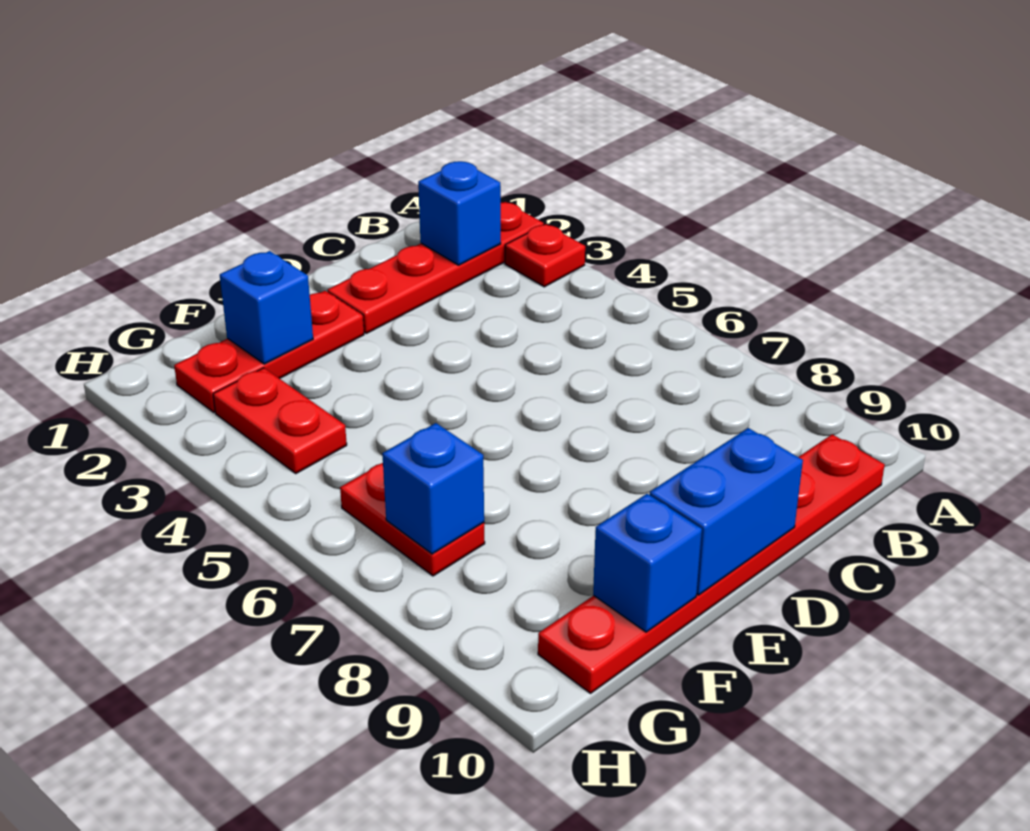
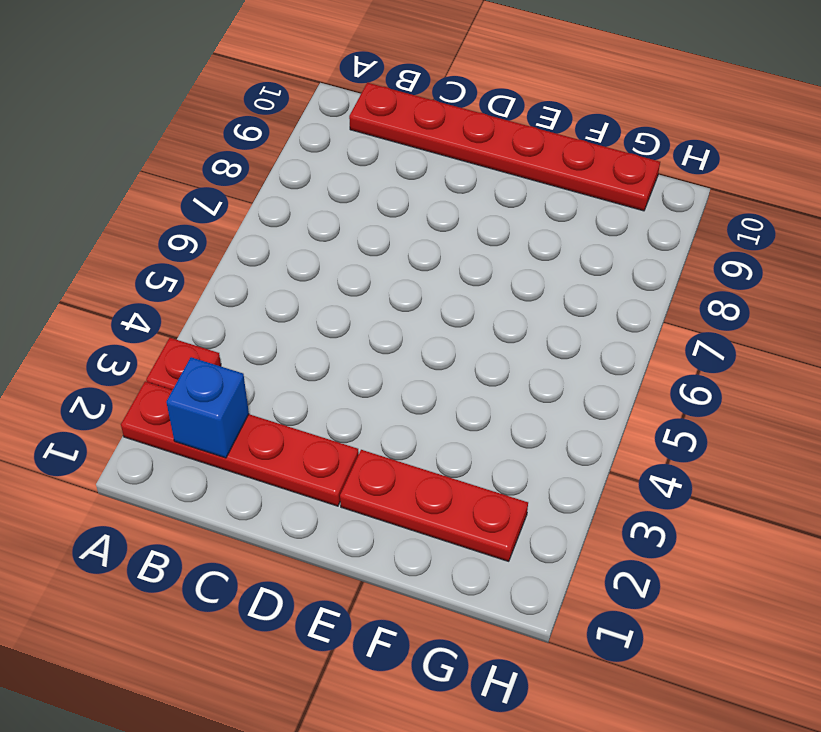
none -> red 1x2 plate [213,368,347,473]
none -> red 1x2 plate [340,463,485,576]

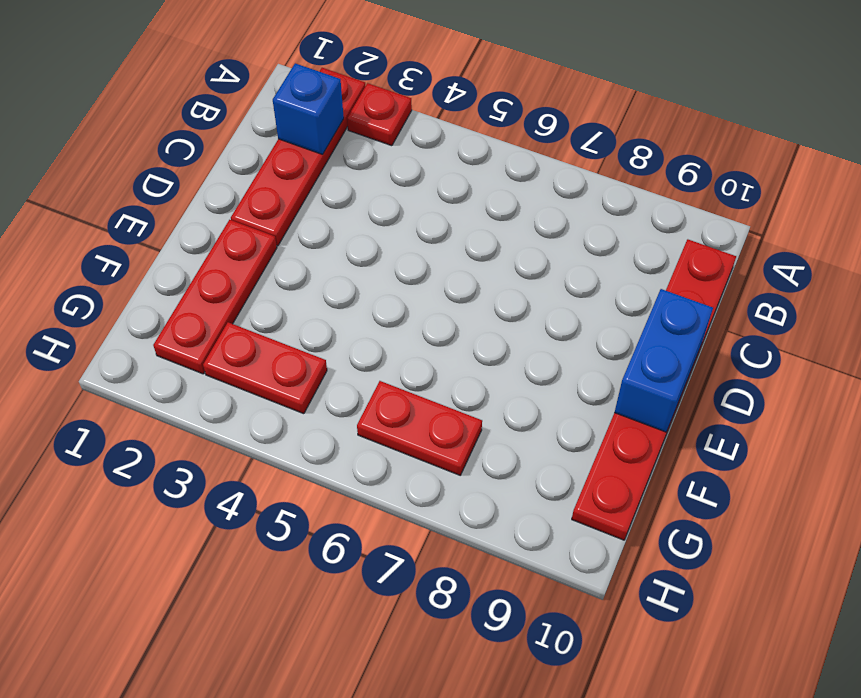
none -> blue 1x1 brick [220,251,313,364]
none -> blue 1x1 brick [593,494,702,632]

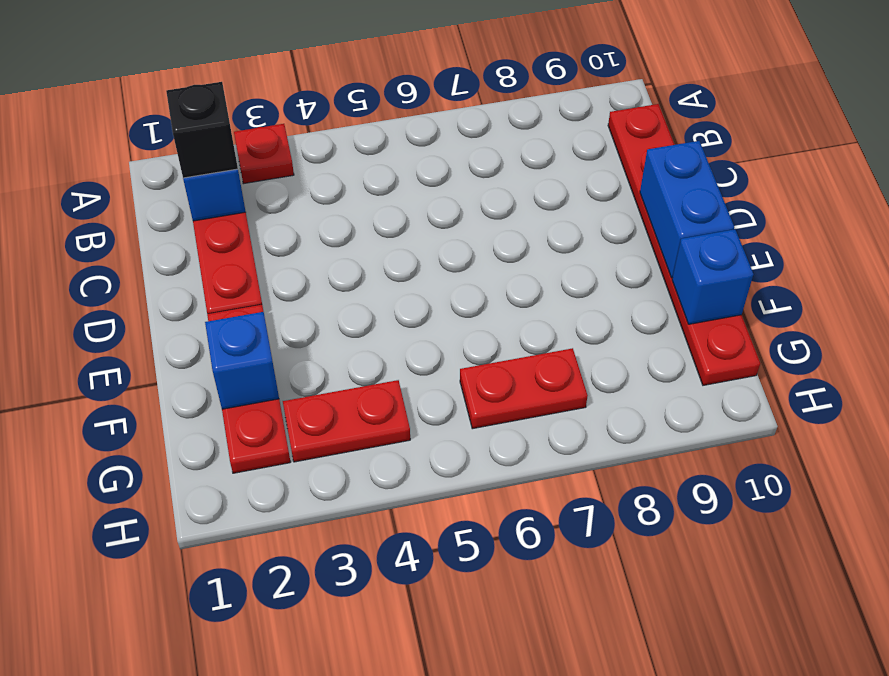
black 1x1 brick [166,82,238,178] -> none
none -> blue 1x1 brick [382,423,484,554]

